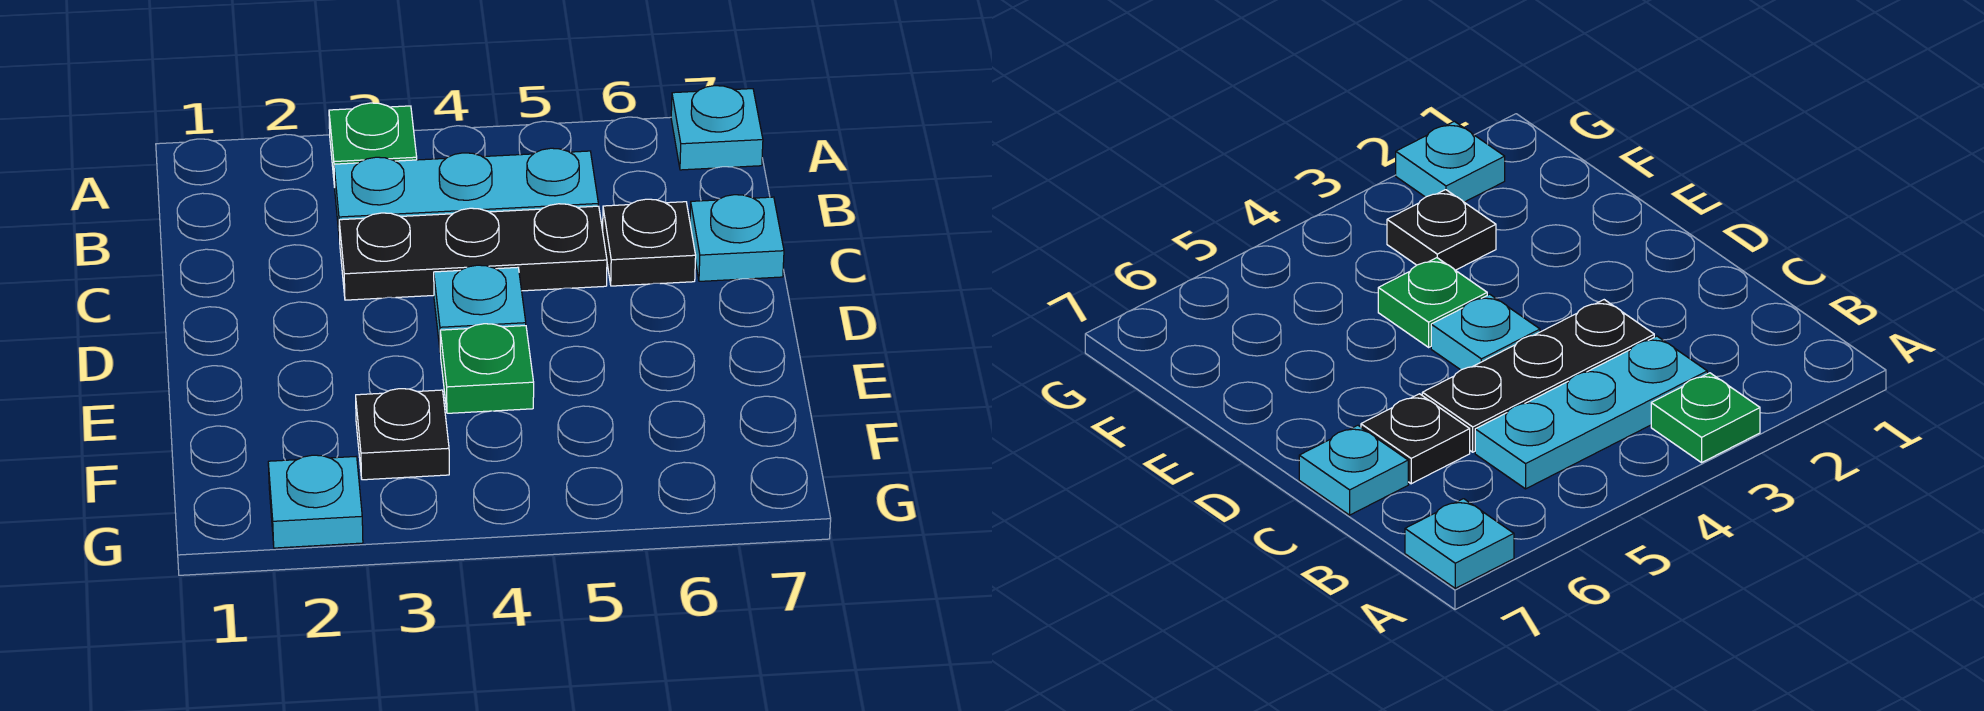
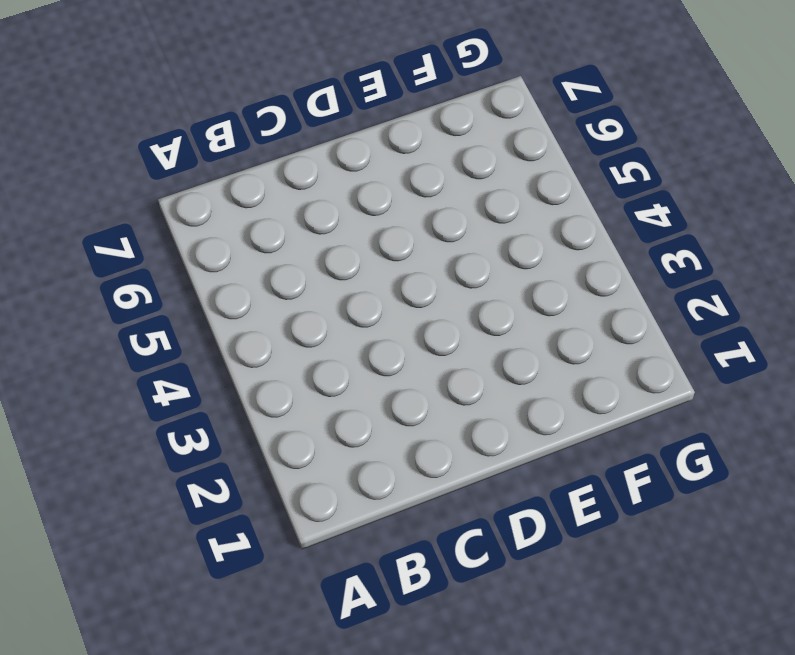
none -> green 1x1 plate [329,103,417,187]
none -> cyan 1x1 plate [671,86,763,170]

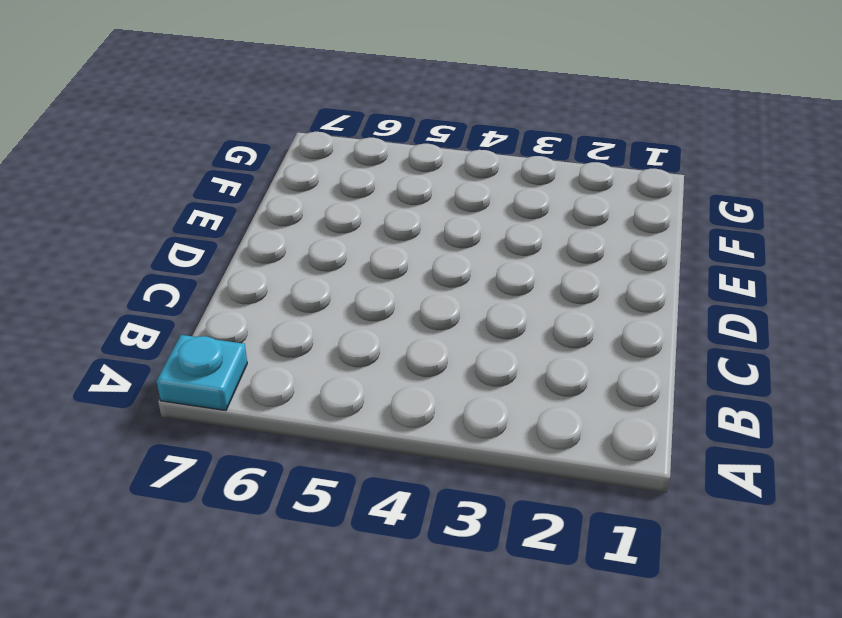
none -> green 1x1 plate [329,103,417,187]
none -> cyan 1x3 plate [334,148,598,242]

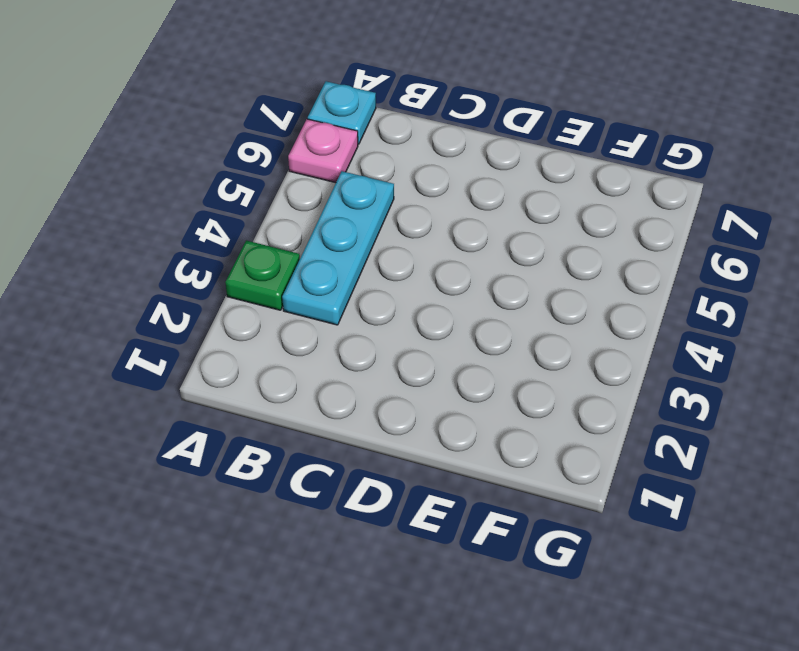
pink 1x1 plate [288,119,358,183] -> none
none -> black 1x3 plate [339,204,607,300]
none -> black 1x1 plate [603,199,696,286]

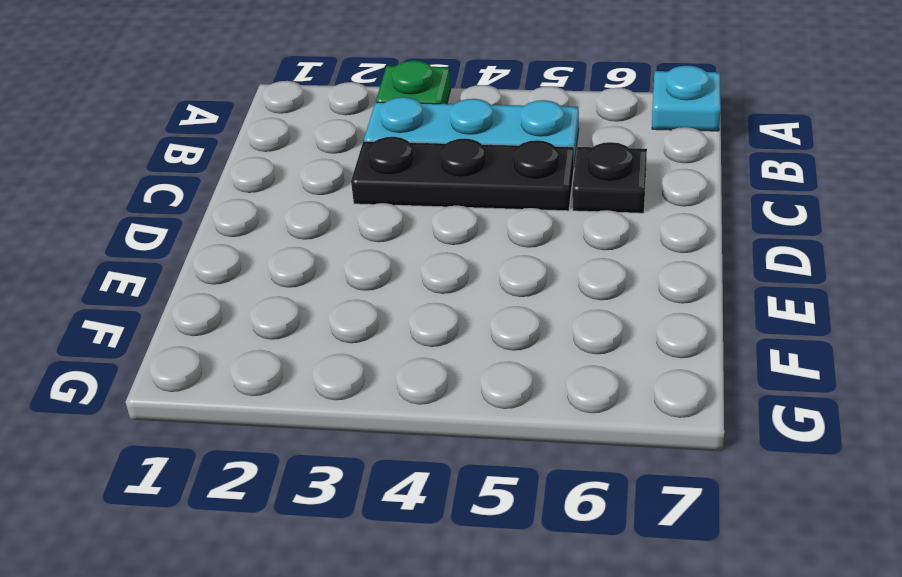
none -> cyan 1x1 plate [690,195,784,281]
none -> cyan 1x1 plate [434,265,526,347]

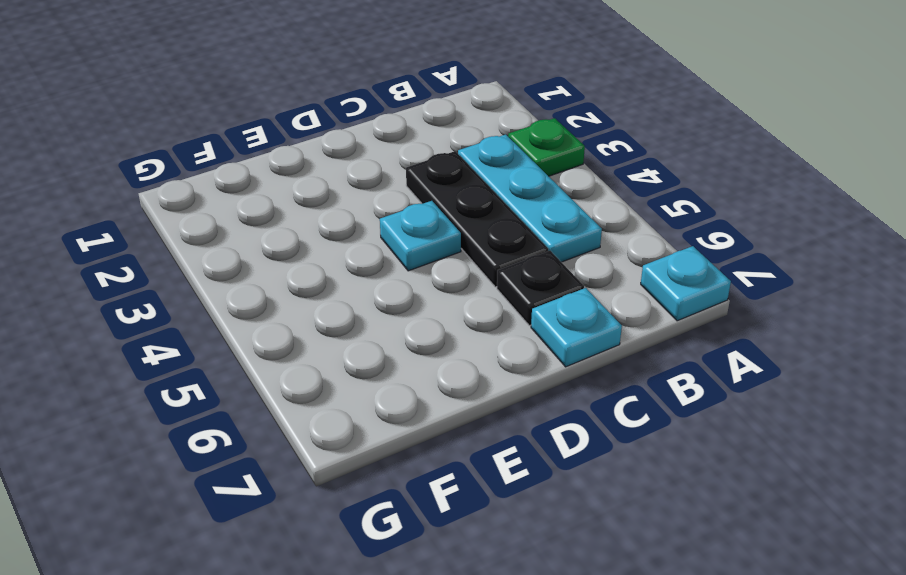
none -> green 1x1 plate [440,324,534,413]
none -> black 1x1 plate [356,389,449,480]

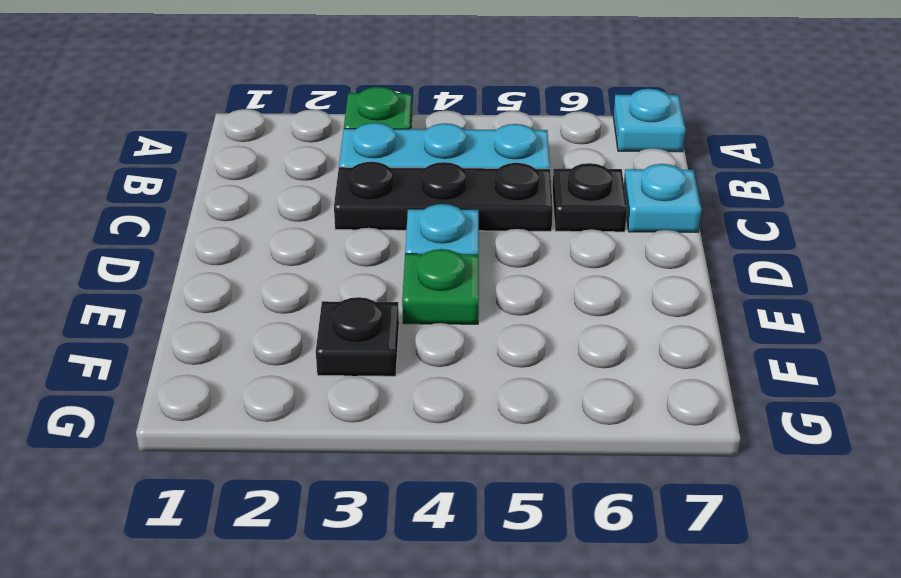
none -> cyan 1x1 plate [268,455,363,548]

